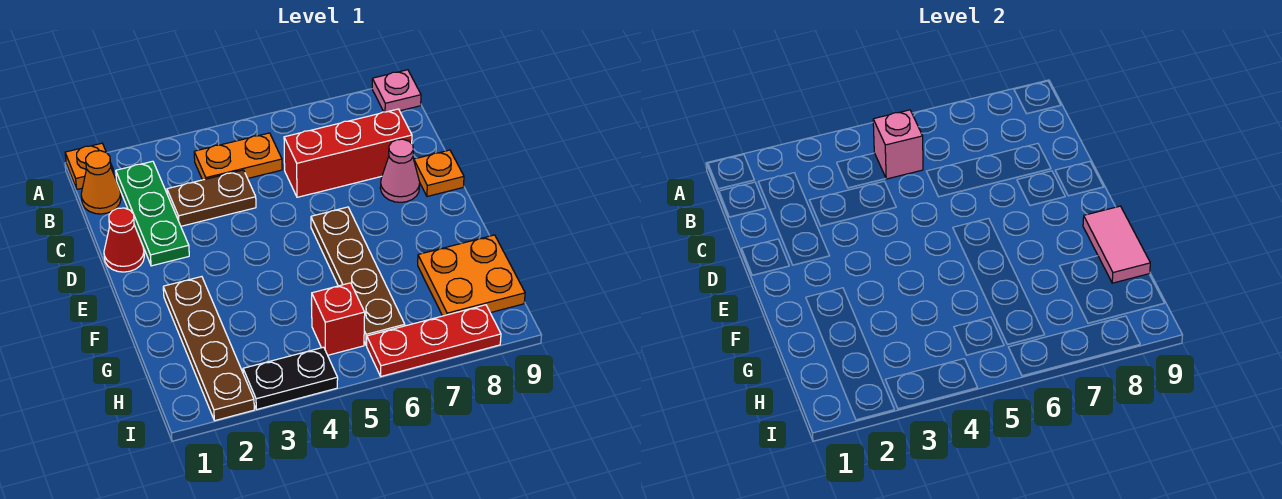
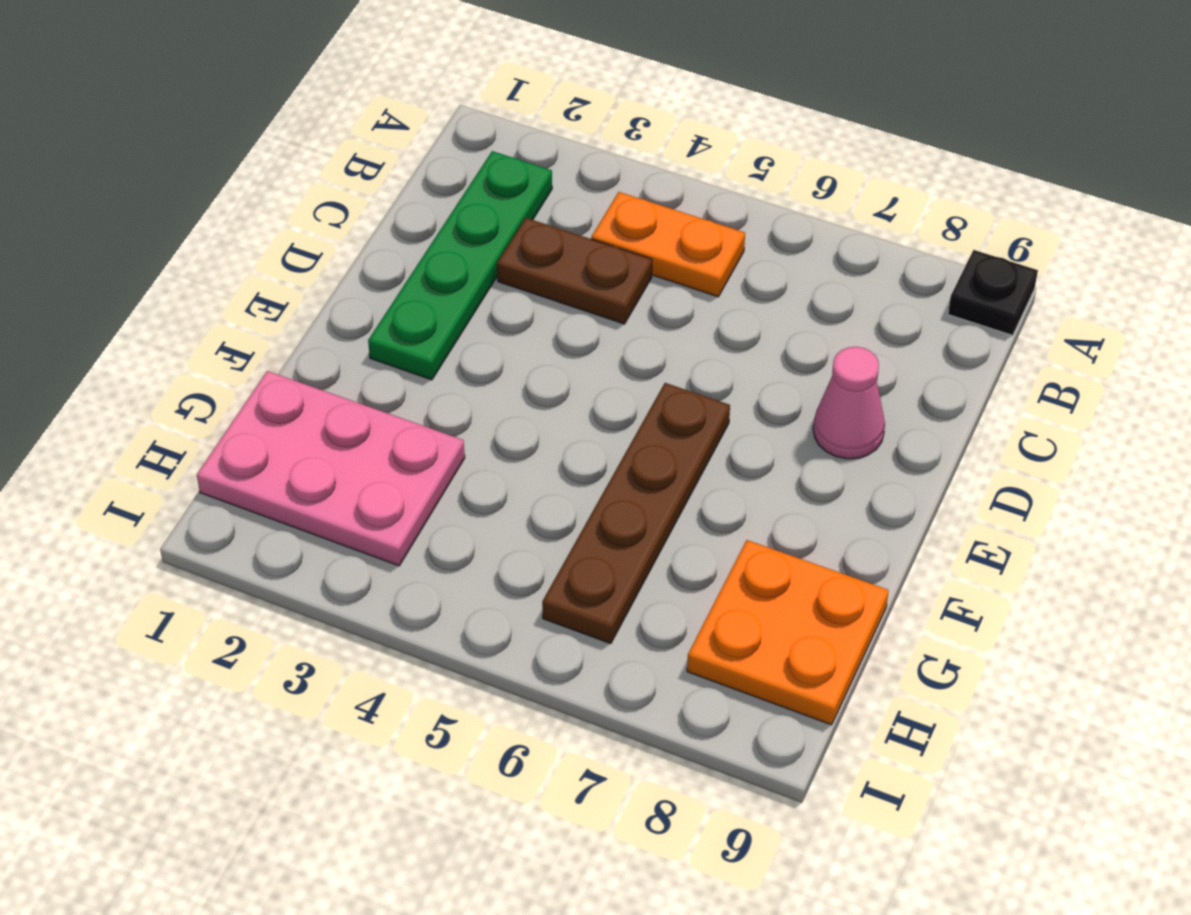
black 1x1 plate [948,250,1038,335] -> pink 1x1 plate [372,70,421,112]
green 1x4 plate [368,151,552,380] -> green 1x3 plate [116,161,189,266]
pink 2x3 plate [197,371,465,566] -> brown 1x4 plate [163,277,254,421]
none -> orange 1x1 plate [65,143,114,189]
none -> orange 1x1 cone [81,151,121,214]
none -> red 1x3 brick [284,109,412,197]

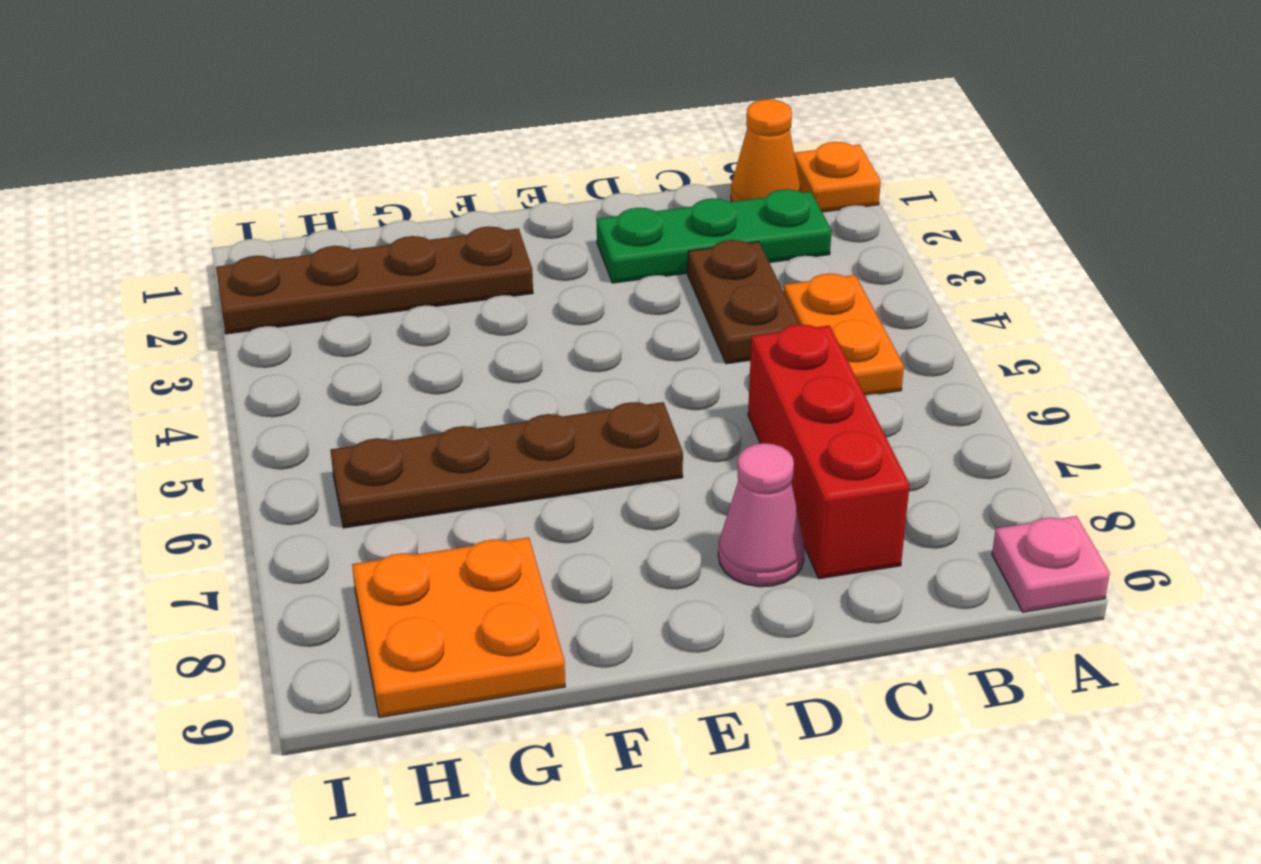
none -> red 1x1 cone [104,208,144,272]
none -> orange 1x1 plate [414,150,464,196]
none -> red 1x1 brick [311,283,365,355]

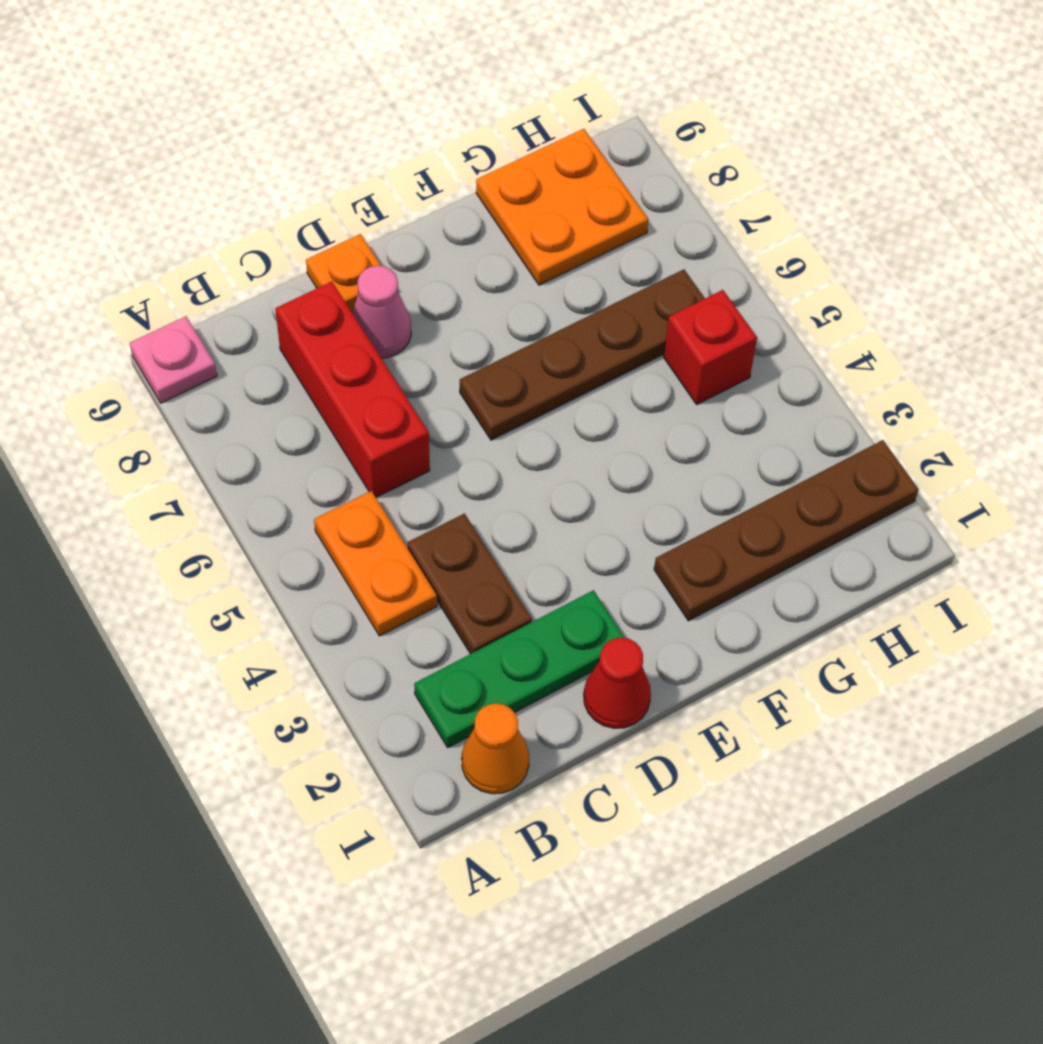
none -> orange 1x1 plate [65,143,114,189]
none -> black 1x2 plate [243,347,338,410]
none -> red 1x3 plate [367,305,501,376]

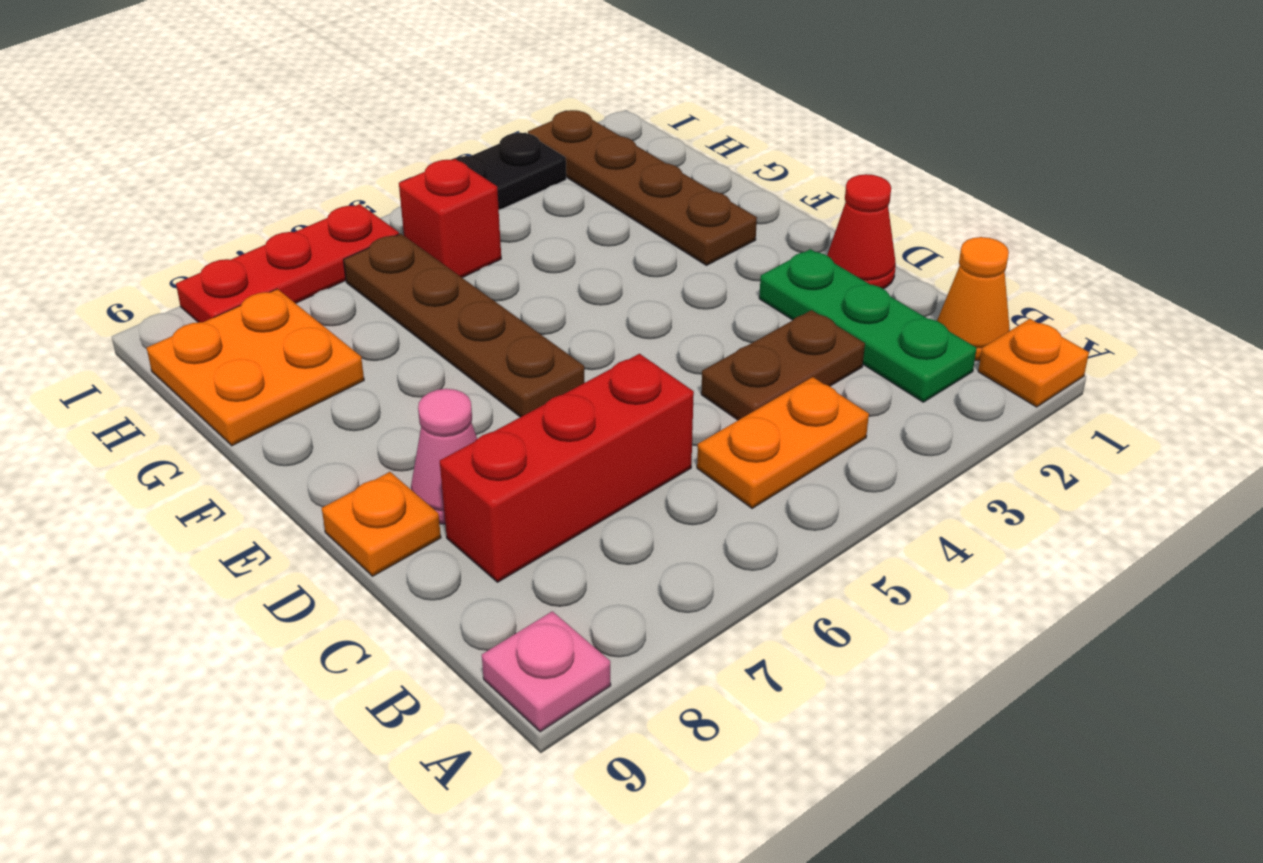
none -> pink 1x1 brick [873,110,923,179]
none -> pink 1x2 tile [1083,206,1150,283]

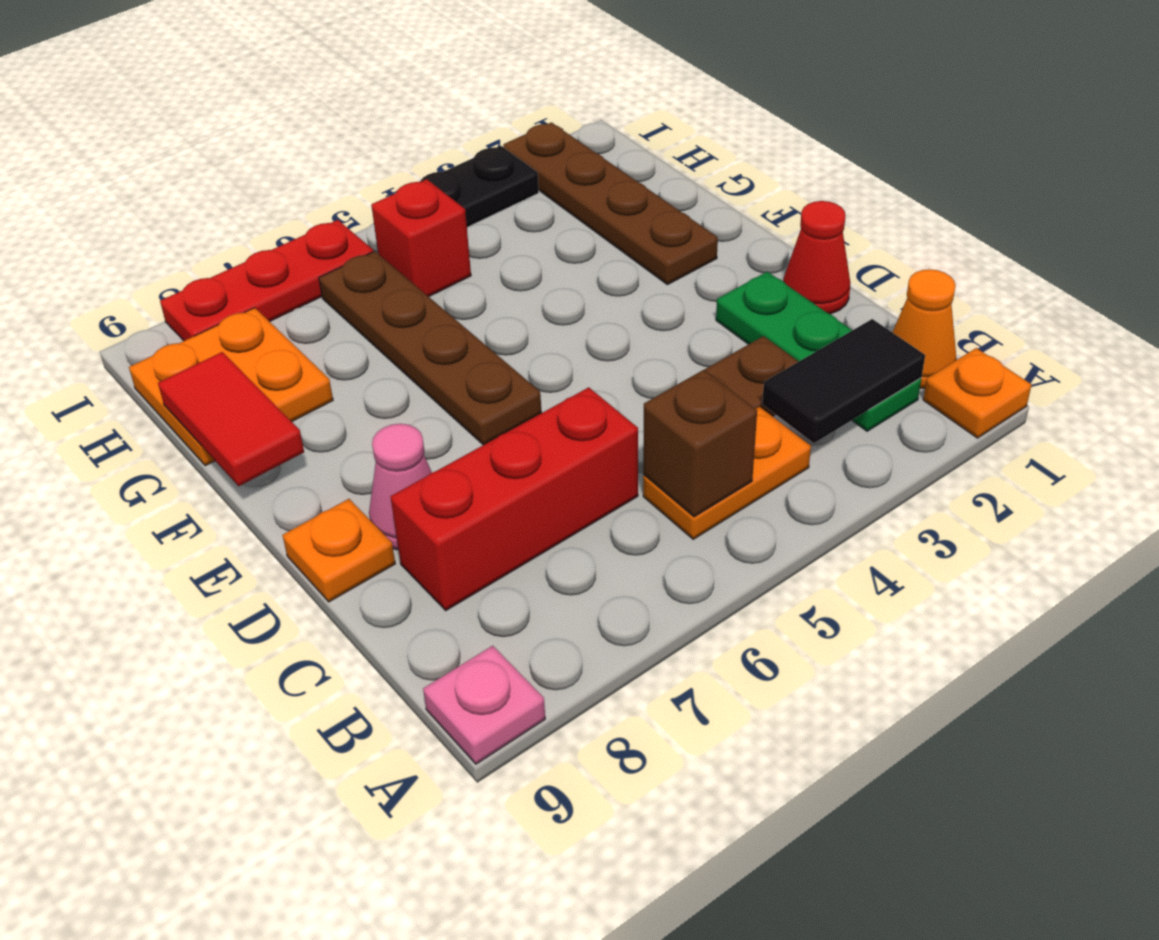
black 1x2 tile [762,319,925,443] -> none
brown 1x1 brick [643,370,757,517] -> pink 1x1 brick [873,110,923,179]
red 1x2 tile [158,352,304,486] -> pink 1x2 tile [1083,206,1150,283]

